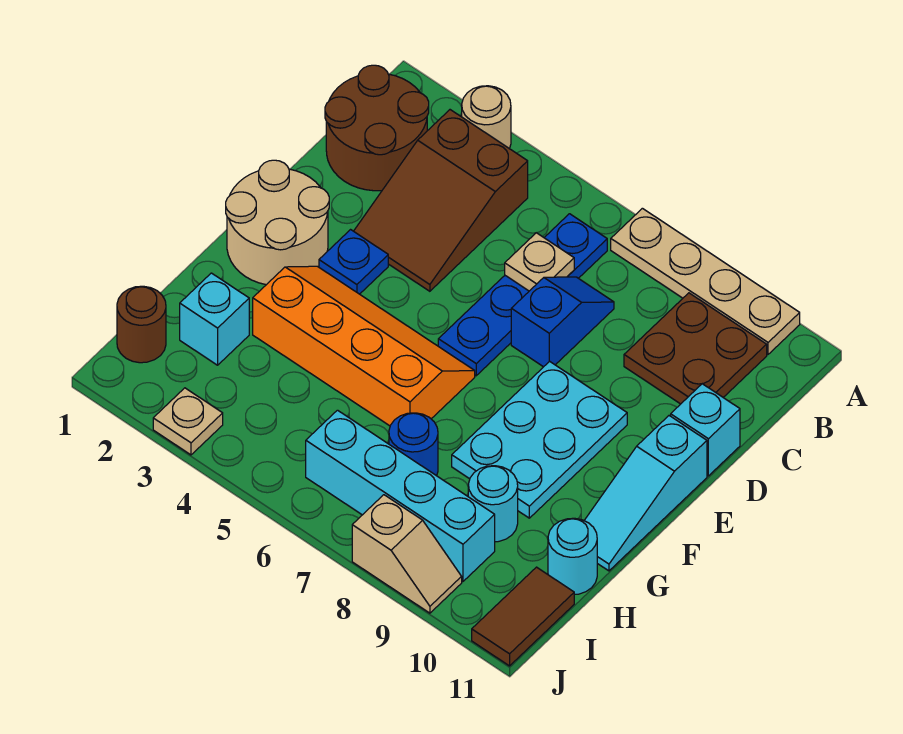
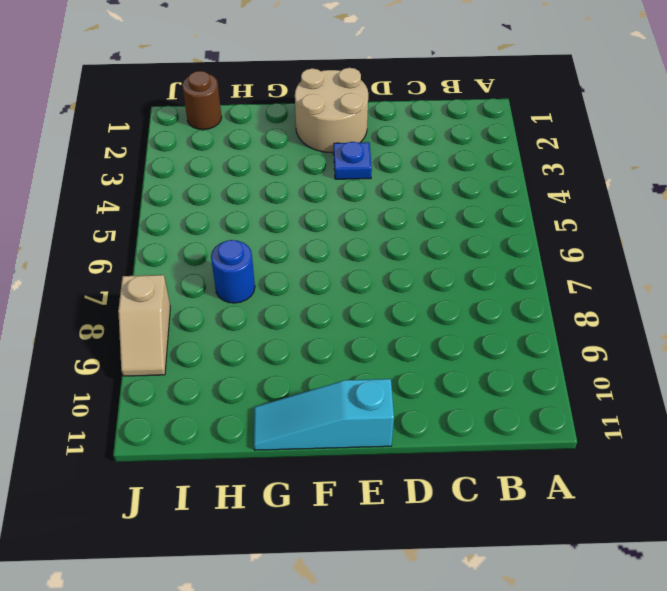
none -> tan 1x1 round brick [462,86,511,149]
none -> tan 1x4 plate [611,208,800,354]
none -> brown 2x2 round brick [325,65,429,191]

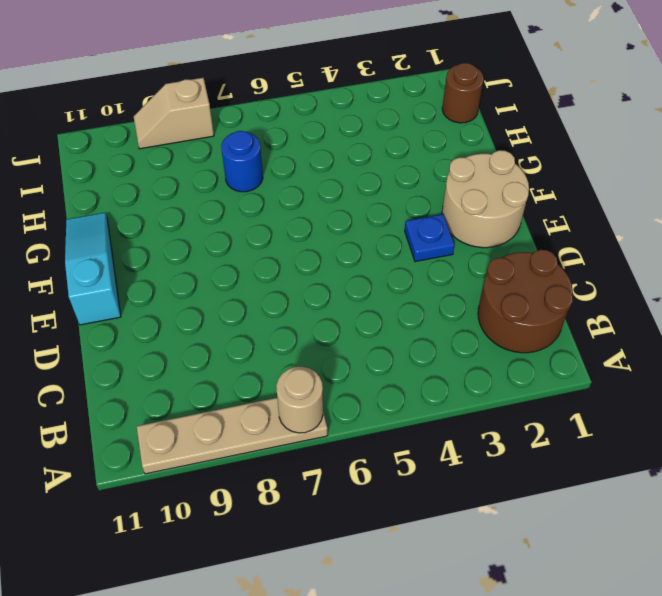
tan 1x1 round brick [276,367,323,433] -> tan 1x1 round brick moved to [462,86,511,149]
none -> brown 2x3 slope [354,110,528,291]
none -> blue 1x4 plate [438,214,607,376]
none -> brown 2x2 plate [624,293,767,404]

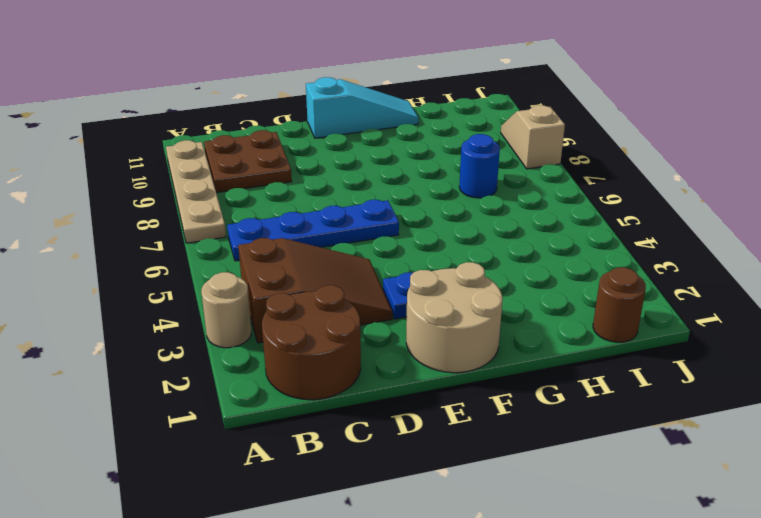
none -> blue 1x2 slope [511,277,614,367]
none -> cyan 1x1 brick [671,384,740,476]
none -> cyan 2x3 plate [452,361,627,518]

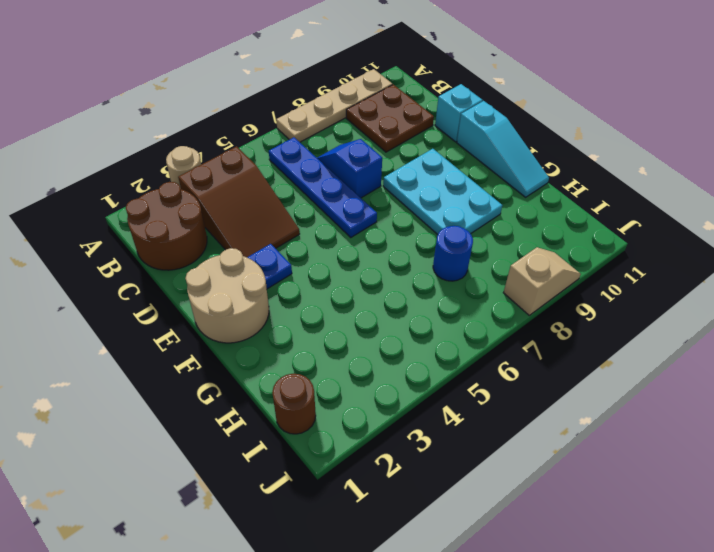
none -> orange 2x4 slope [253,266,475,426]
none -> cyan 1x1 brick [180,273,249,365]
none -> cyan 1x1 round brick [468,466,518,542]

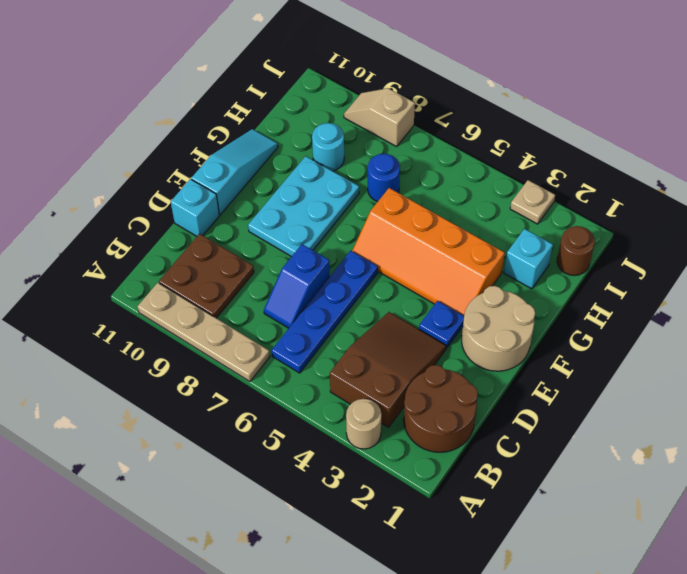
none -> cyan 1x1 round brick [548,518,597,595]
none -> cyan 1x4 brick [306,410,495,581]
none -> brown 1x2 tile [472,567,574,666]

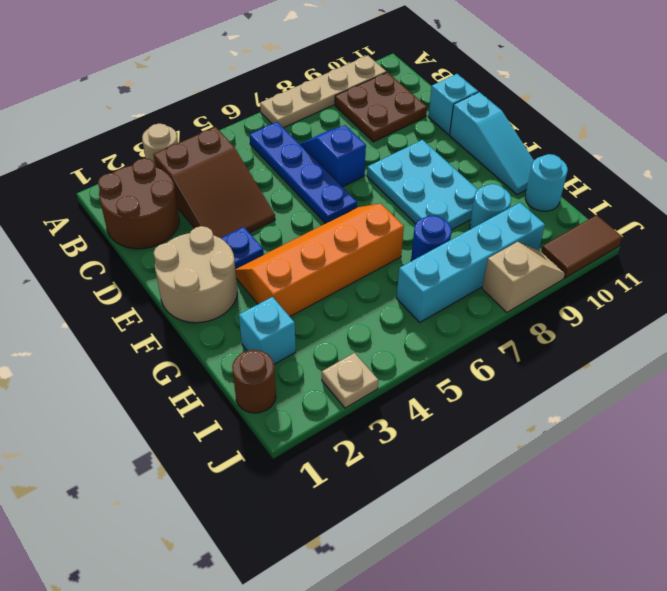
brown 1x2 tile [541,215,622,278] -> brown 1x2 tile turned to [472,567,574,666]
none -> tan 1x1 plate [505,233,574,291]

